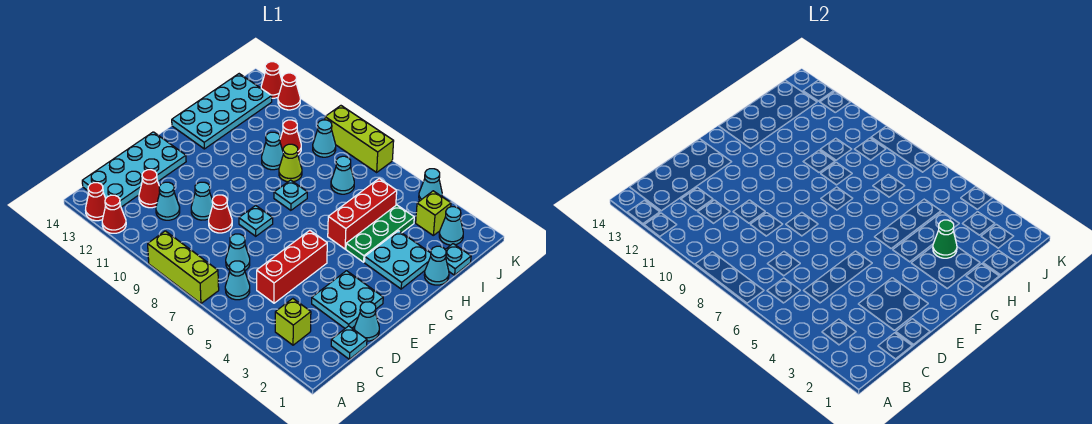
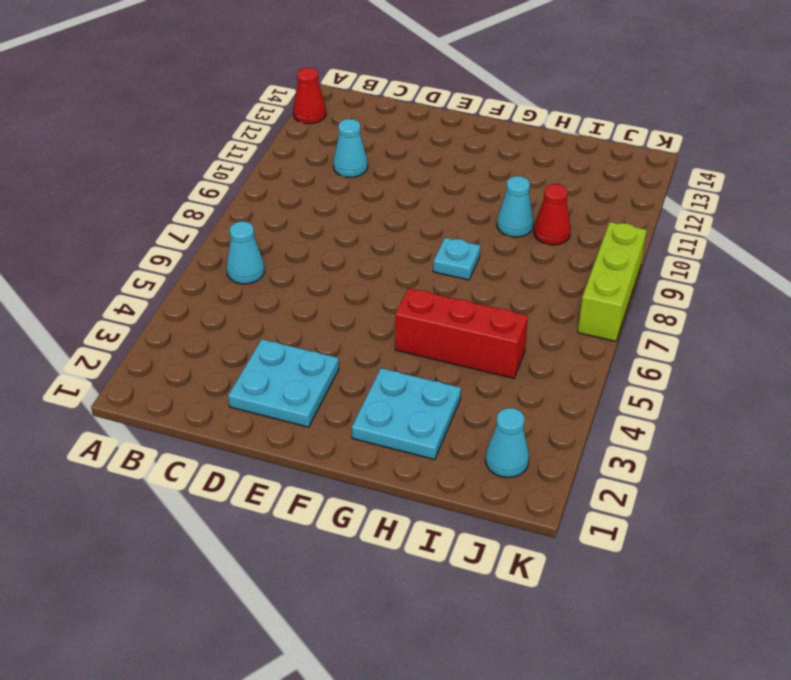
none -> lime 1x3 brick [148,231,219,303]
none -> red 1x1 cone [102,195,126,233]
none -> lime 1x1 brick [275,299,311,345]
none -> cyan 2x4 plate [82,132,186,207]

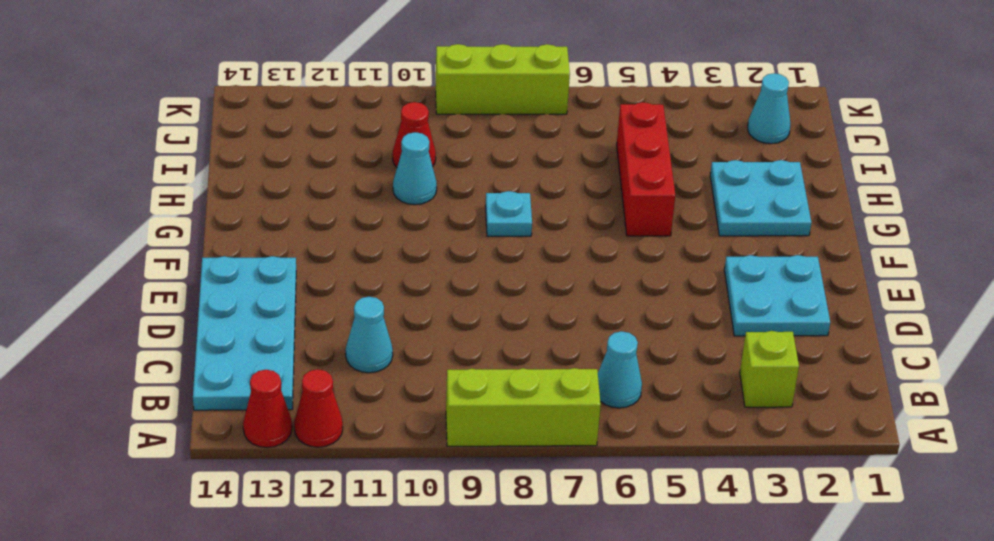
none -> cyan 1x1 plate [331,326,367,359]
none -> red 1x3 brick [257,230,327,303]
none -> cyan 1x1 cone [226,234,250,270]
none -> red 1x1 cone [139,170,160,208]

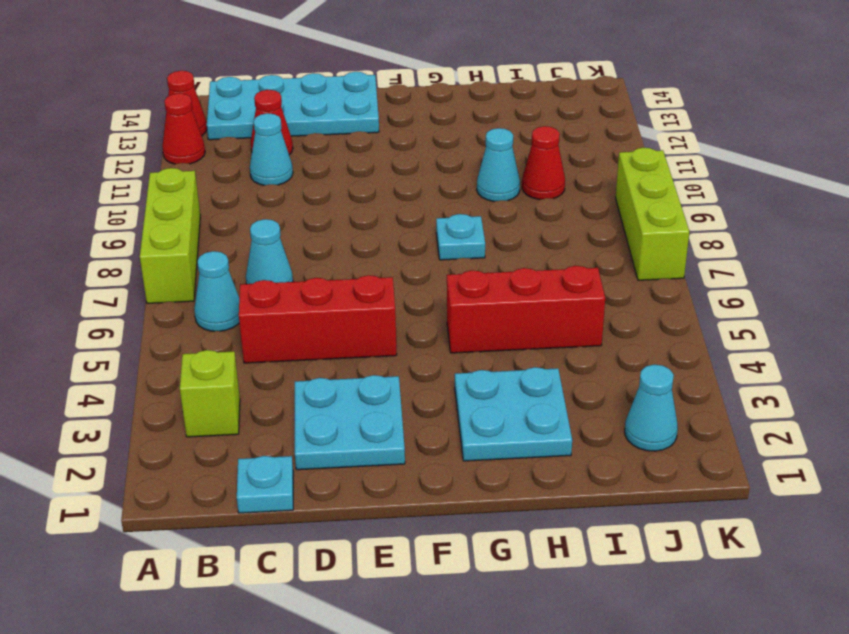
none -> cyan 1x1 cone [355,302,379,341]
none -> red 1x1 cone [209,195,232,233]
none -> cyan 1x1 cone [191,182,213,220]
none -> cyan 1x1 plate [239,206,273,236]

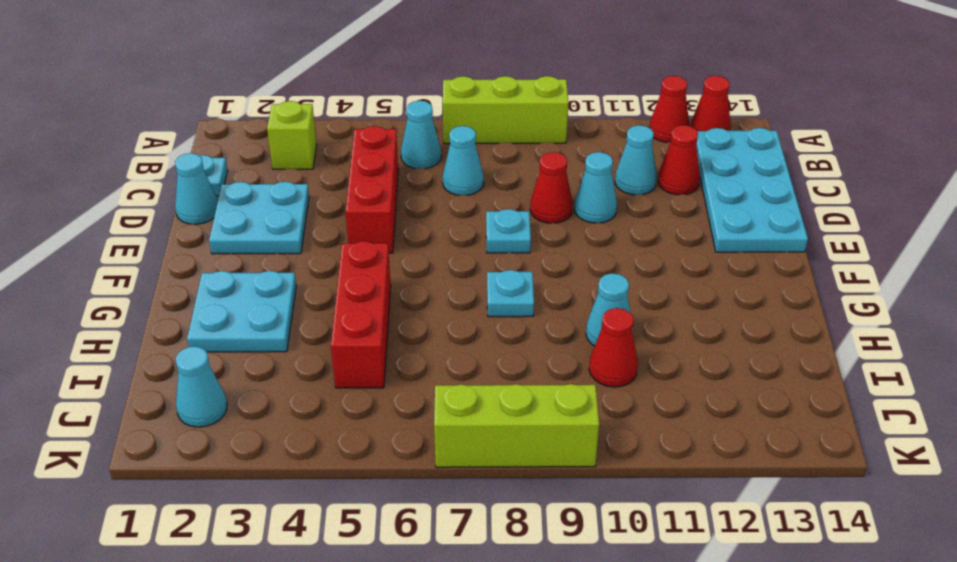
none -> green 1x3 plate [346,205,414,262]
none -> cyan 2x4 plate [172,74,272,149]
none -> cyan 1x1 cone [424,246,449,285]
none -> lime 1x1 cone [279,144,302,182]

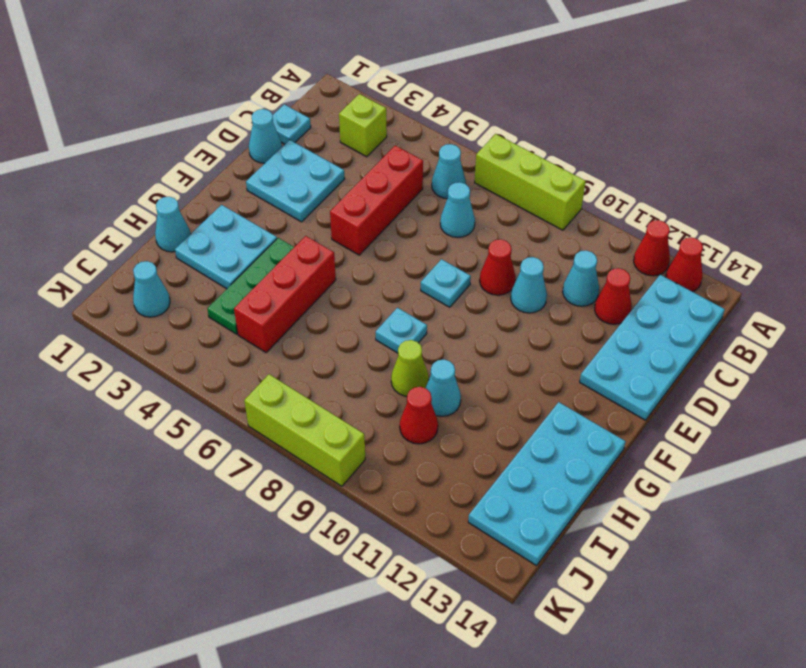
none -> cyan 1x1 plate [445,244,471,275]
none -> cyan 1x1 cone [331,156,354,194]
none -> lime 1x1 brick [416,191,451,235]
none -> cyan 1x1 cone [313,120,336,157]

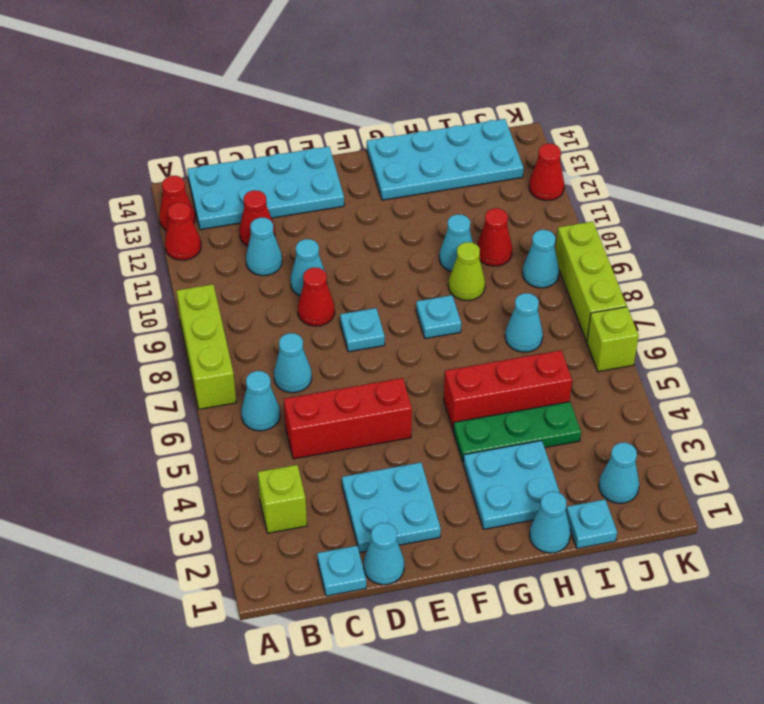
lime 1x1 brick [587,307,639,372] -> lime 1x1 brick moved to [416,191,451,235]
none -> cyan 1x1 cone [419,169,442,200]
none -> red 1x1 cone [261,62,282,98]
none -> green 1x1 cone [933,220,957,258]

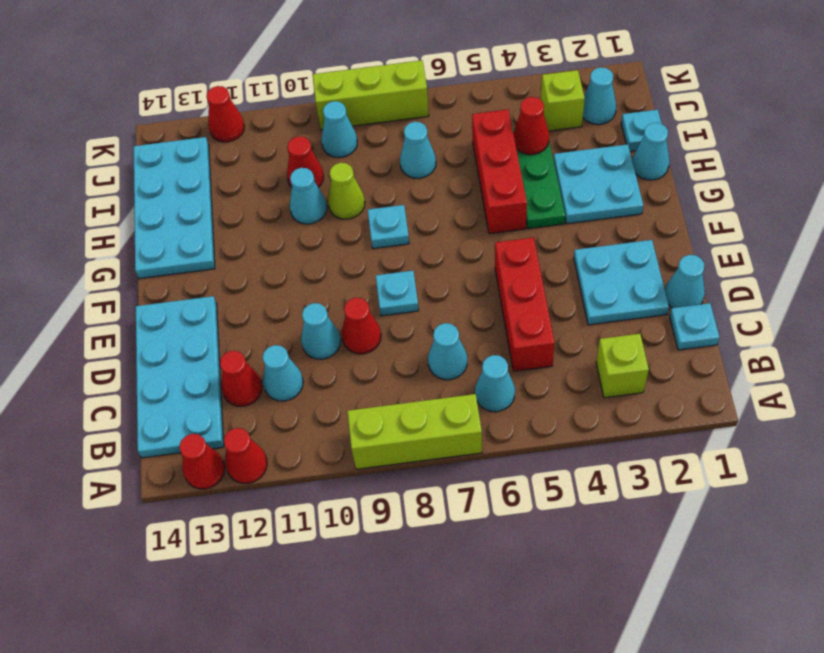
red 1x1 cone [513,97,549,155] -> red 1x1 cone moved to [261,62,282,98]
none -> cyan 1x1 cone [419,169,442,200]
none -> green 1x1 cone [933,220,957,258]

